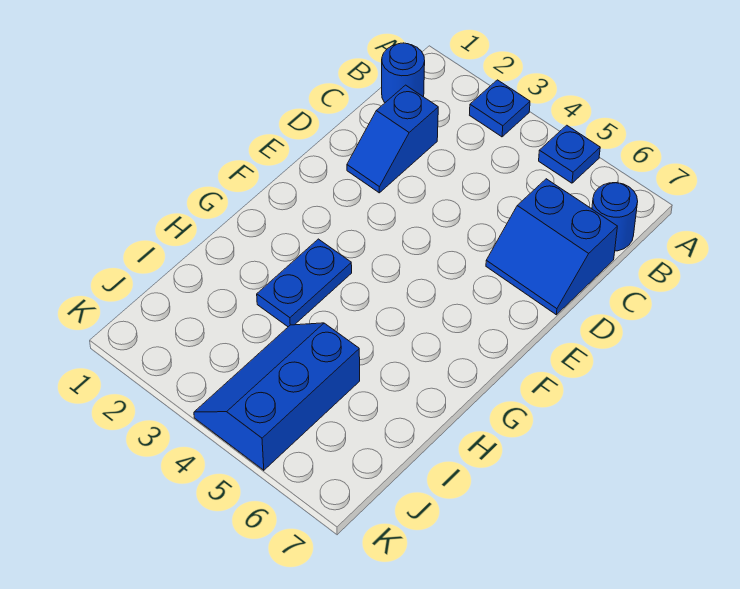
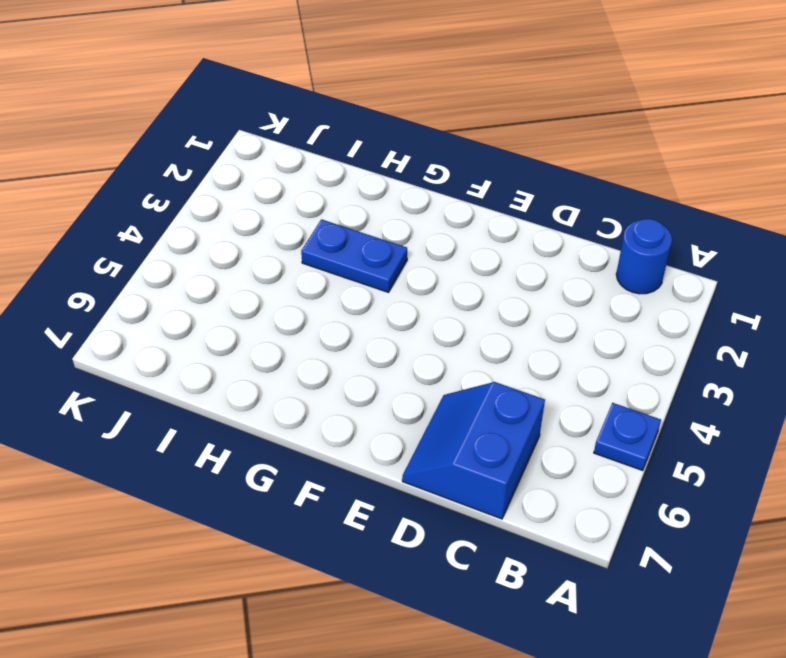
none -> blue 1x1 plate [470,80,530,137]
none -> blue 1x1 round brick [592,183,638,251]

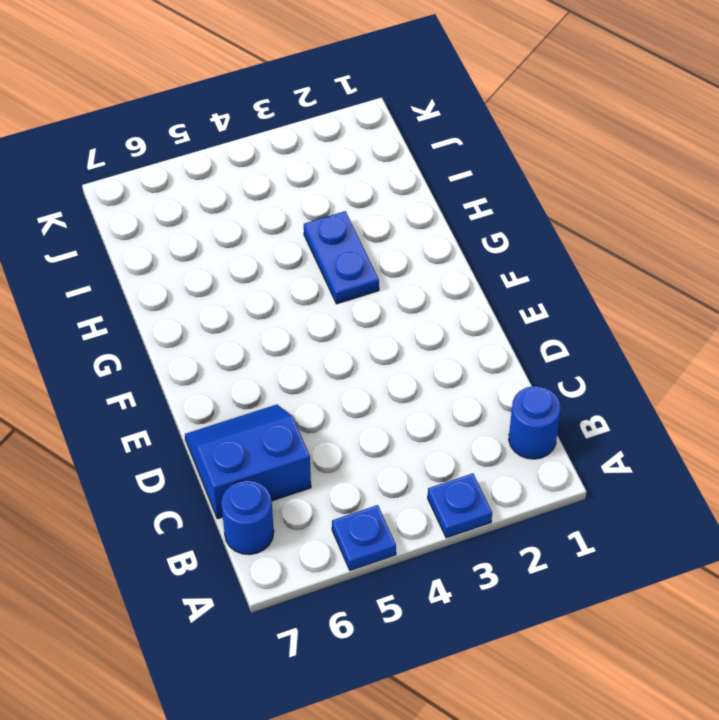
none -> blue 1x2 slope [347,85,438,193]
none -> blue 2x3 slope [194,323,360,470]

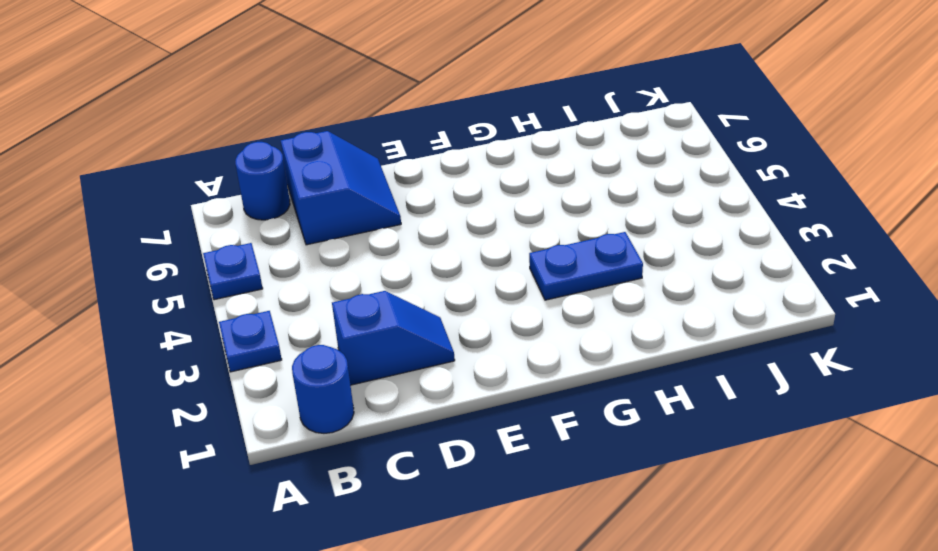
none -> blue 2x3 slope [194,323,360,470]

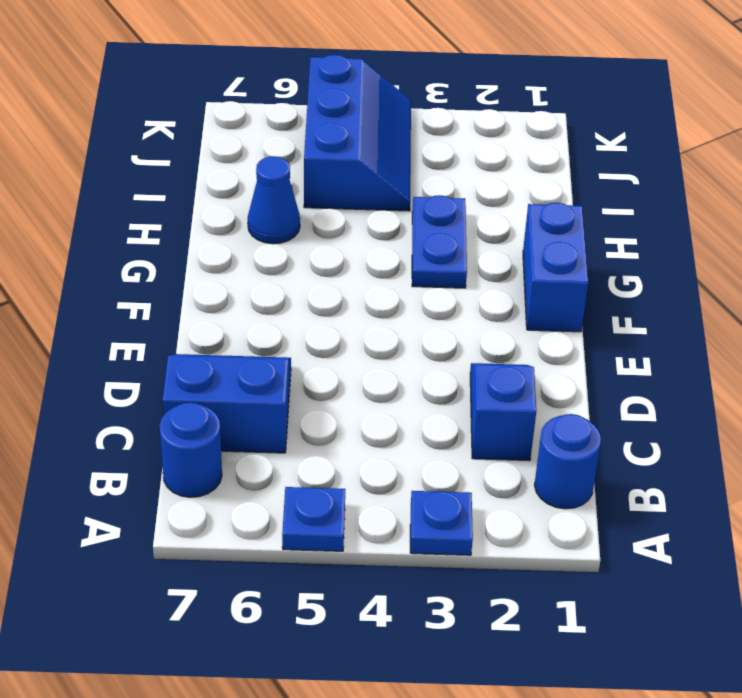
blue 1x2 brick [523,203,588,332] -> none
blue 1x1 cone [248,157,300,244] -> none

